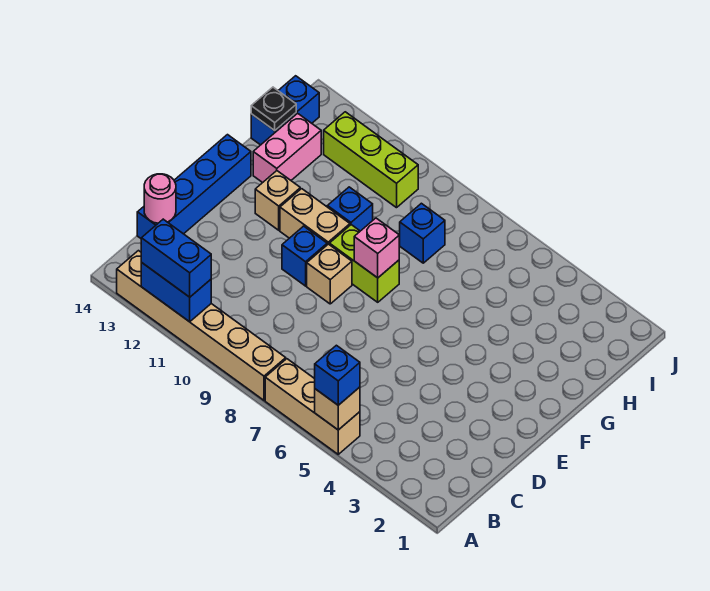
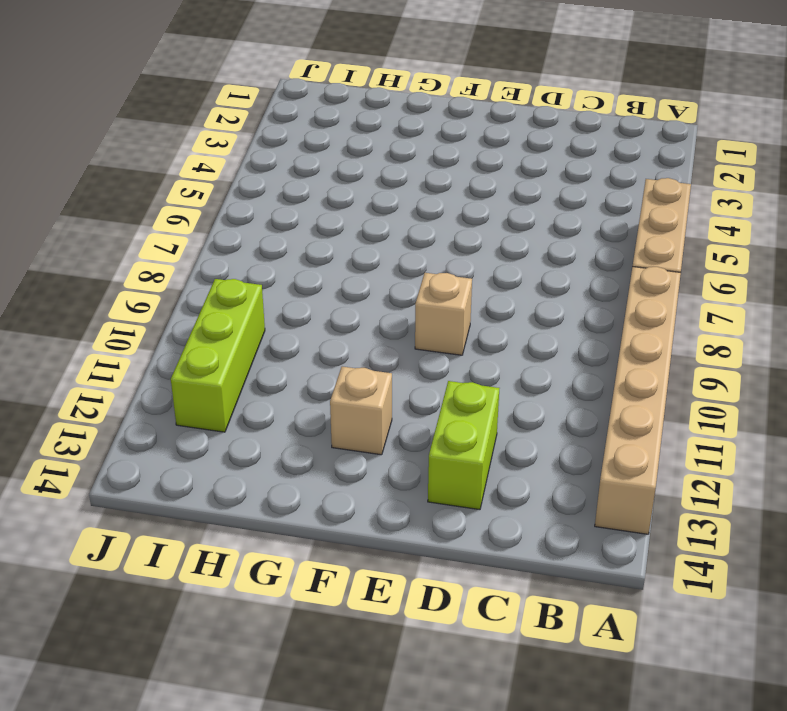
lime 1x2 brick [428,381,499,510] -> lime 1x2 brick moved to [329,225,399,302]
none -> blue 1x4 brick [137,135,251,238]
none -> blue 1x1 brick [282,226,327,286]
none -> tan 1x2 brick [280,189,350,245]

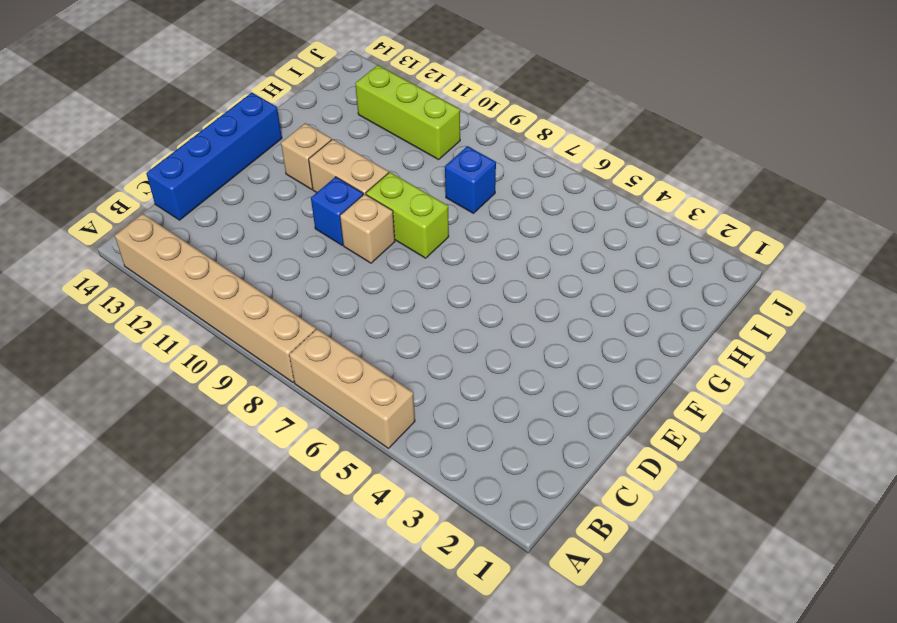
none -> blue 1x1 brick [327,187,373,231]
none -> pink 1x2 brick [253,113,321,183]
none -> blue 1x2 brick [251,76,319,145]

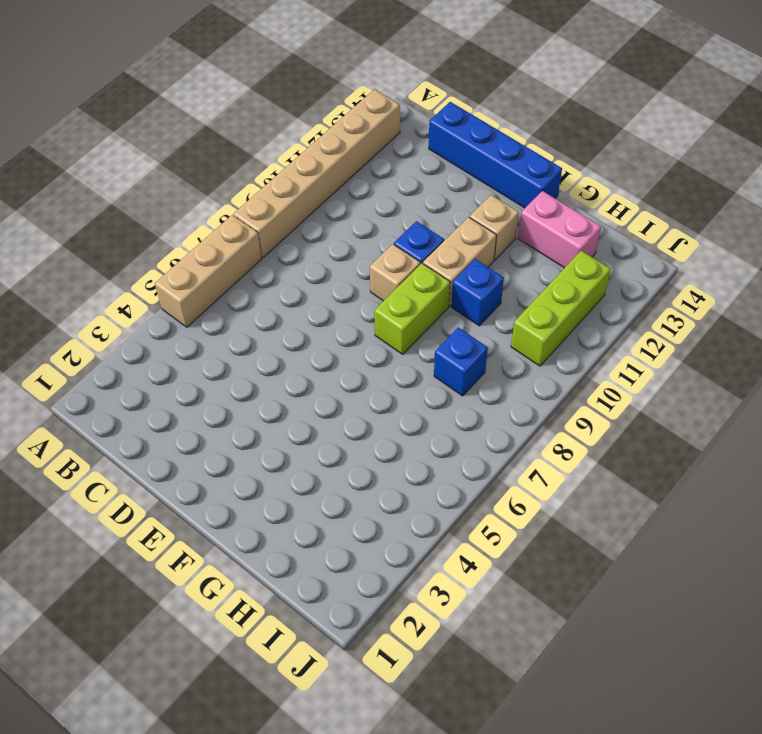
none -> blue 1x2 brick [251,76,319,145]
none -> tan 1x1 brick [315,387,360,430]
none -> blue 1x2 brick [141,262,211,322]

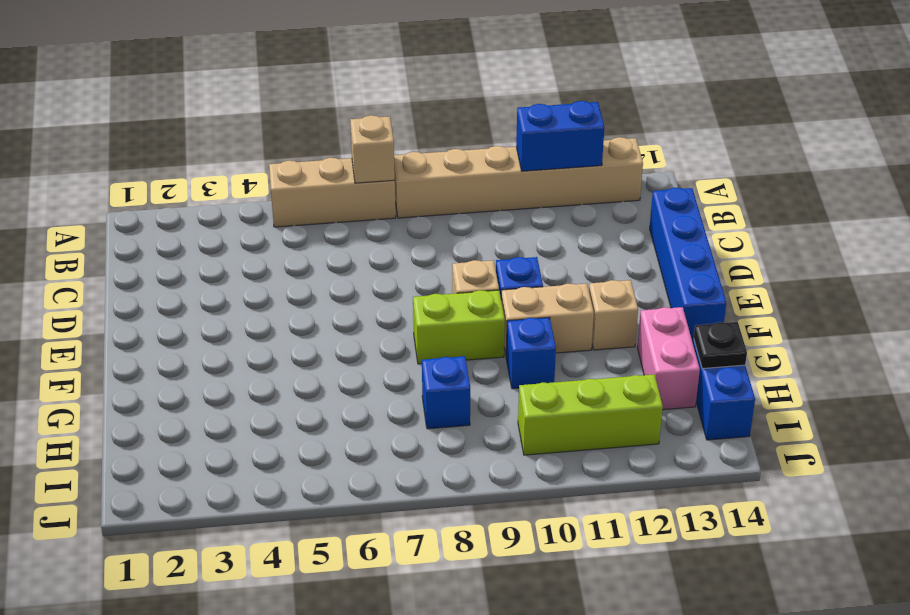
tan 1x1 brick [350,115,395,183] -> tan 1x1 brick moved to [315,387,360,430]
none -> pink 1x1 round brick [144,174,176,223]
none -> pink 1x1 brick [354,218,399,278]
none -> blue 1x1 brick [315,345,360,405]

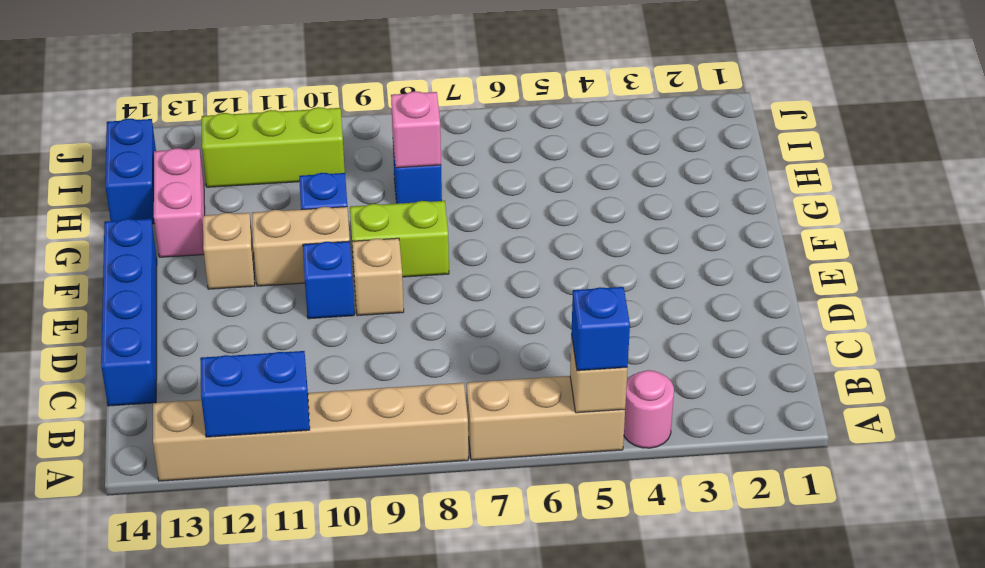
pink 1x1 round brick [624,370,674,448] -> pink 1x1 round brick moved to [144,174,176,223]
pink 1x1 brick [391,91,441,168] -> pink 1x1 brick moved to [354,218,399,278]
none -> black 1x1 plate [251,87,296,131]
none -> blue 1x2 brick [141,219,211,297]

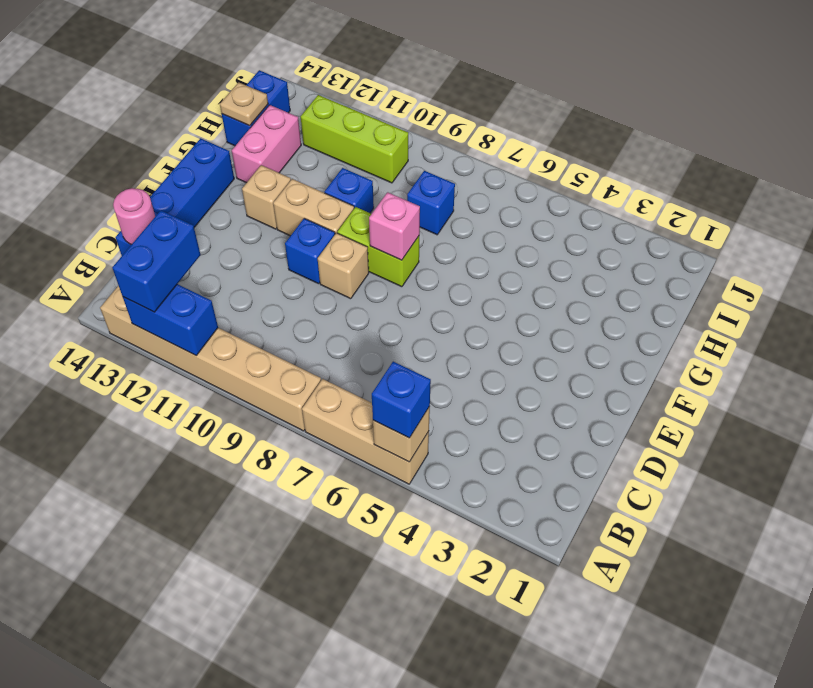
blue 1x2 brick [112,210,201,312] -> blue 1x2 brick turned to [141,219,211,297]
tan 1x1 plate [220,82,268,126] -> black 1x1 plate [251,87,296,131]

